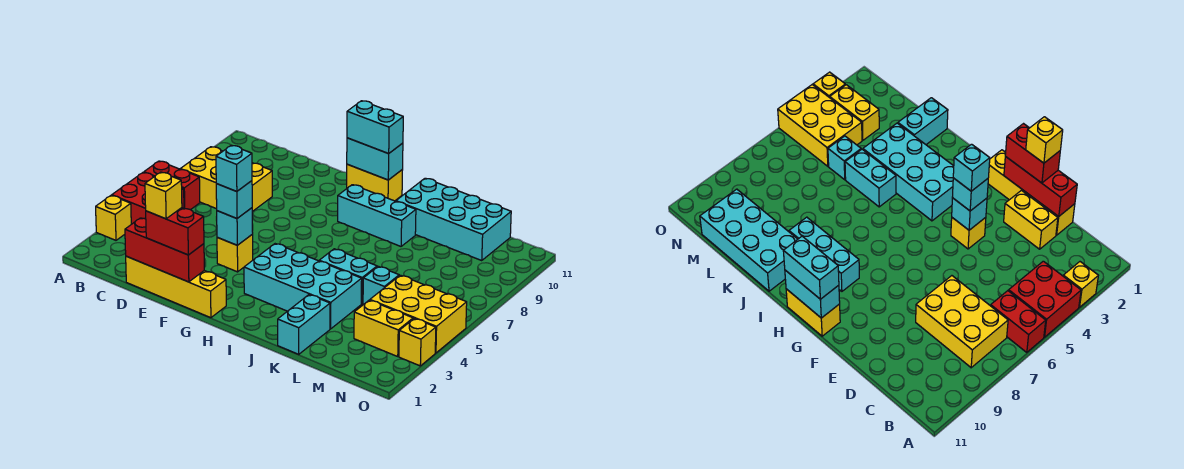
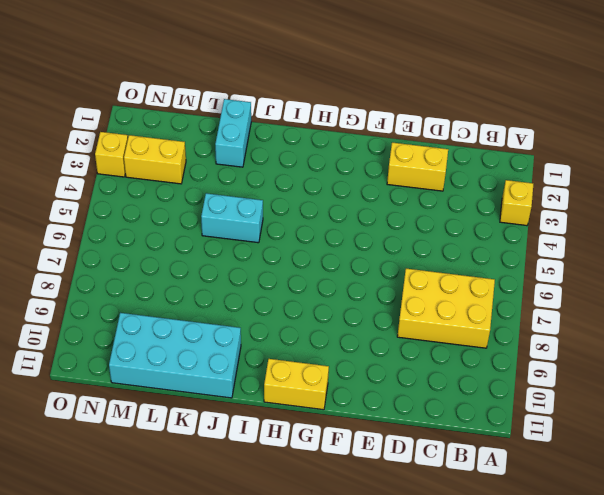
none -> red 2x2 brick [112,172,184,224]
none -> red 1x2 brick [144,161,200,210]
none -> yellow 1x4 brick [126,256,226,318]

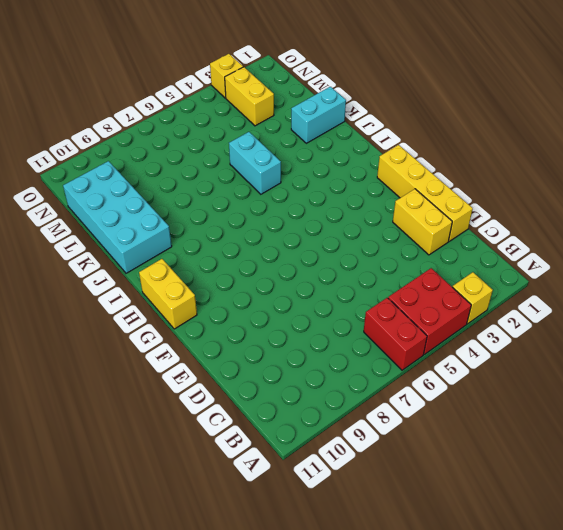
none -> yellow 2x3 brick [181,147,272,212]
none -> yellow 1x1 brick [217,234,253,272]
none -> cyan 2x4 brick [244,244,362,329]

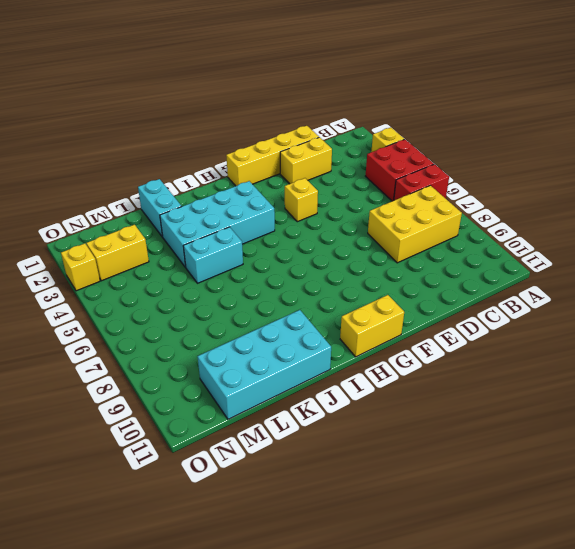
none -> cyan 1x3 brick [338,185,416,246]
none -> cyan 1x1 brick [363,266,399,305]
none -> yellow 2x3 brick [370,275,467,353]

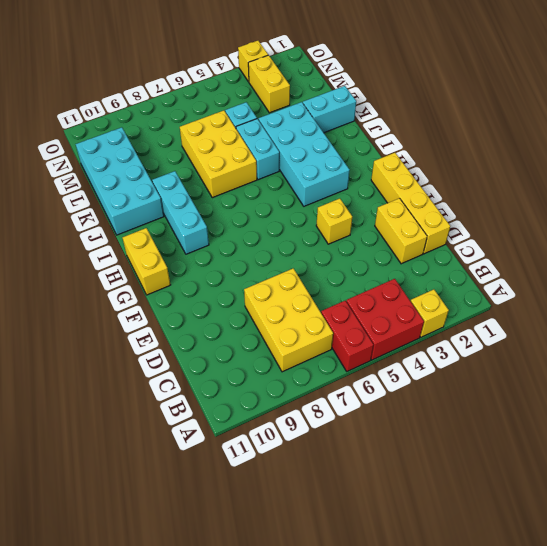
yellow 2x3 brick [180,111,257,198] -> yellow 2x3 brick moved to [370,275,467,353]
none -> red 1x3 brick [125,218,204,282]
none -> cyan 1x1 brick [217,208,253,245]
none -> cyan 1x2 brick [347,138,403,180]

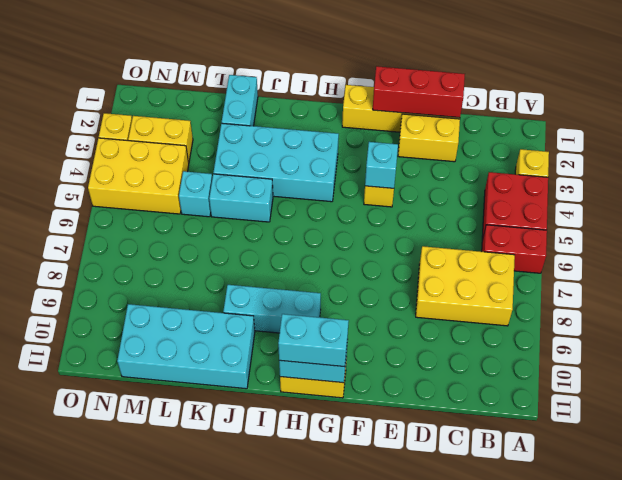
none -> red 1x2 brick [146,208,204,255]
none -> cyan 1x1 brick [216,181,252,218]
none -> yellow 1x1 brick [145,172,182,219]

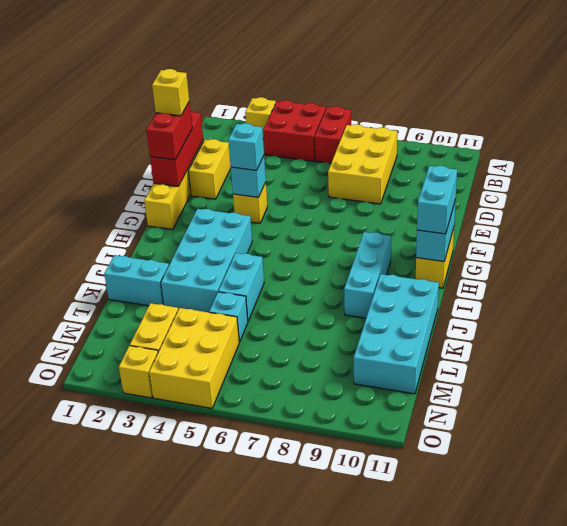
none -> cyan 1x1 brick [216,145,252,191]

